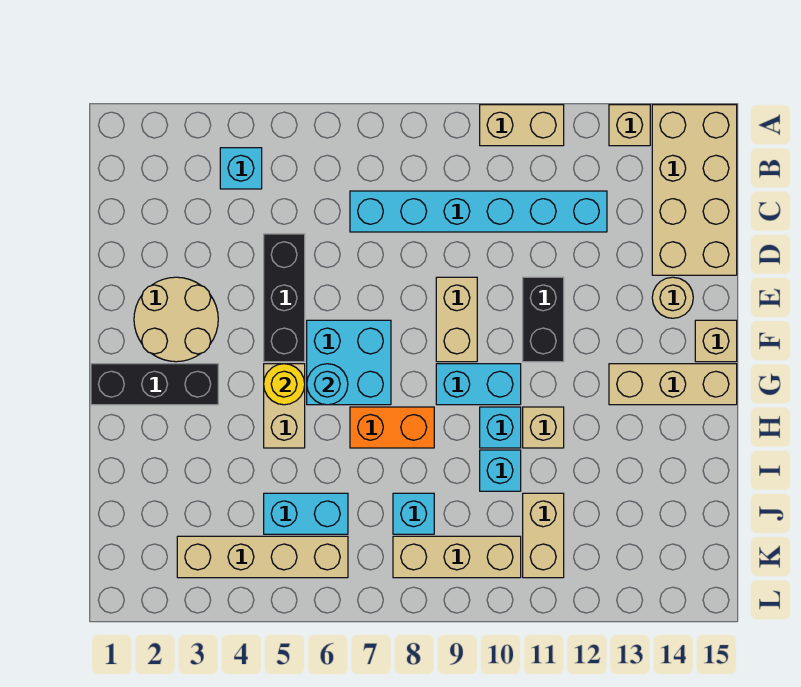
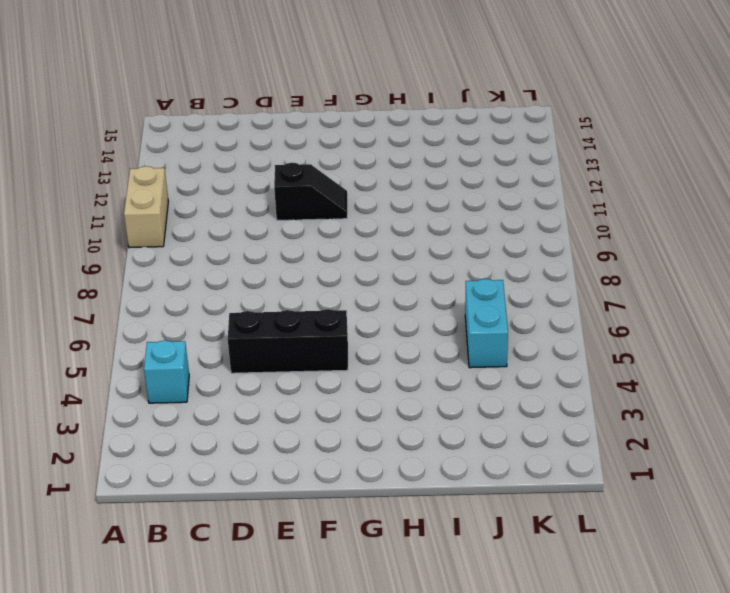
black 1x2 slope [274,163,347,220] -> black 1x2 brick [523,277,564,362]
none -> tan 1x1 brick [609,105,650,146]
none -> tan 2x4 brick [652,105,737,275]
none -> cyan 1x6 brick [350,191,607,232]

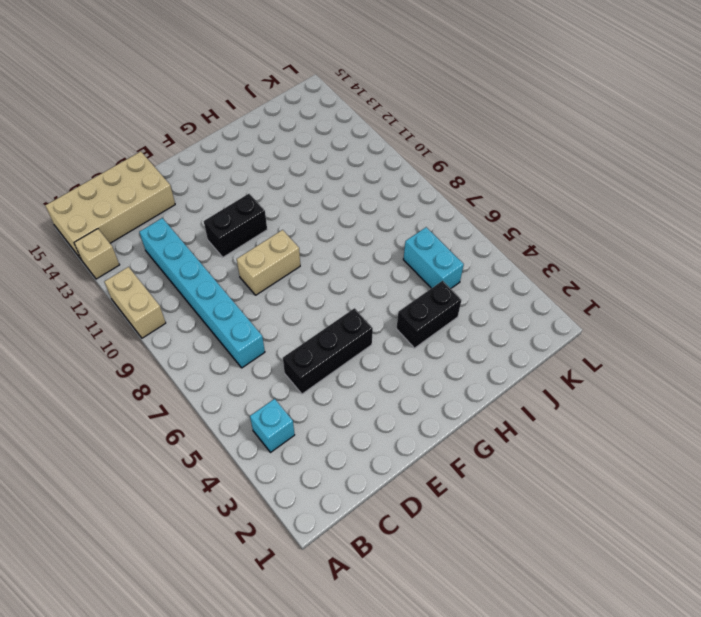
black 1x2 brick [396,281,461,348] -> none
none -> tan 2x2 round brick [134,277,218,362]
none -> tan 1x1 round brick [652,277,693,318]
none -> cyan 2x2 brick [307,320,391,405]

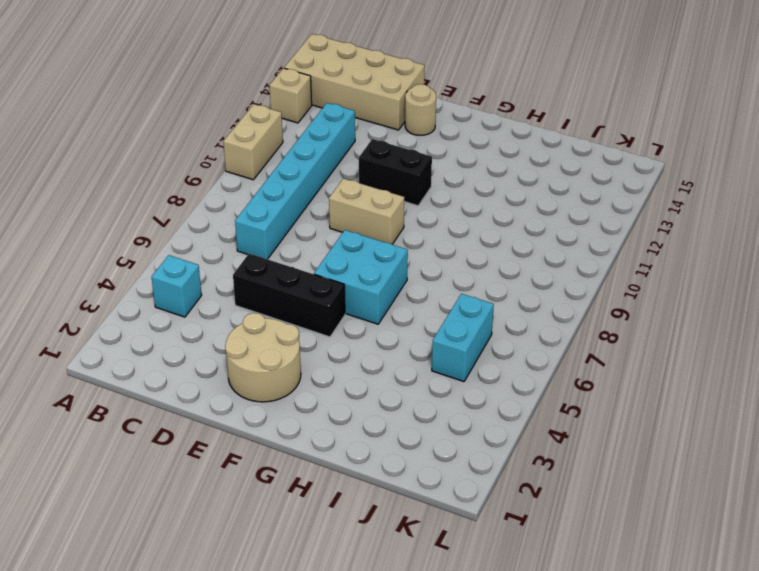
none -> tan 1x1 brick [695,320,737,362]
none -> black 1x3 brick [91,364,218,405]
none -> tan 1x2 brick [264,364,305,448]

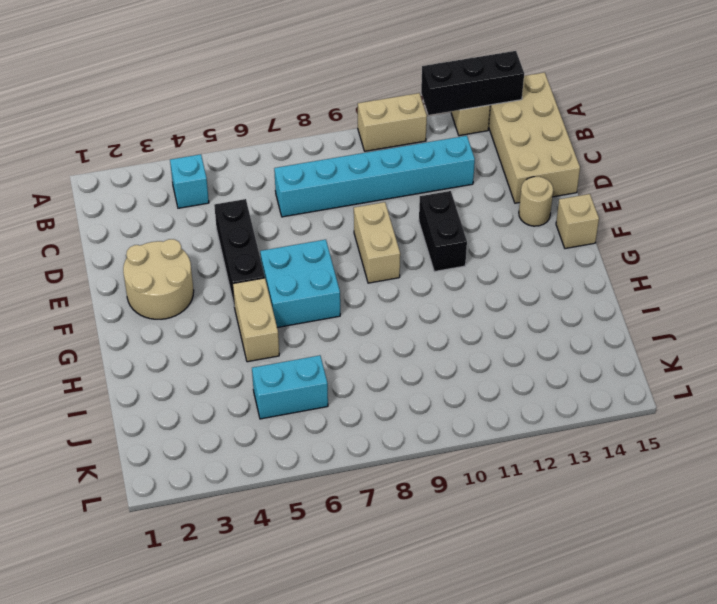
black 1x3 brick [421,51,524,115] -> black 1x3 brick moved to [91,364,218,405]
none -> cyan 1x2 brick [436,364,521,405]
none -> tan 1x3 brick [609,364,737,405]
none -> orange 1x2 brick [350,407,434,448]

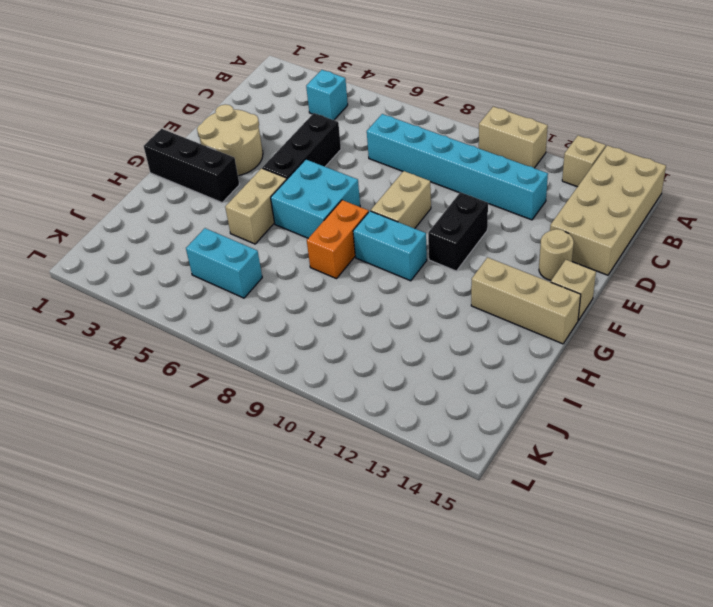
orange 1x2 brick [307,200,369,279] -> orange 1x2 brick turned to [350,407,434,448]
none -> cyan 1x1 brick [480,407,521,448]
none -> tan 1x1 brick [523,407,564,448]
none -> cyan 1x1 brick [480,450,521,491]

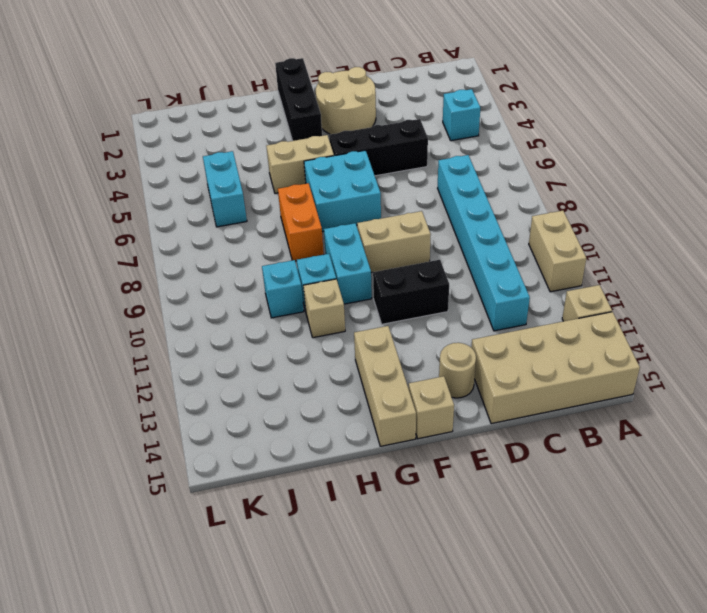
none -> cyan 1x1 brick [393,493,434,534]
none -> tan 1x2 brick [523,493,564,578]
none -> tan 1x4 brick [177,536,348,578]

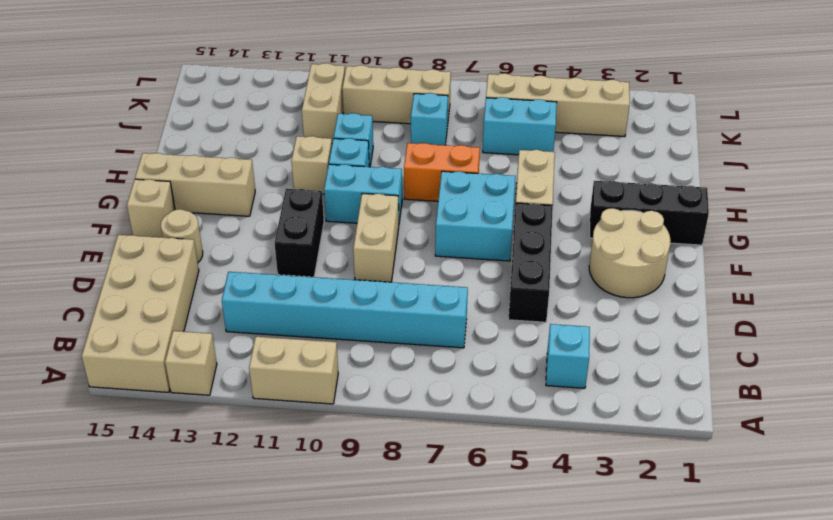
none -> yellow 1x1 round brick [264,364,305,405]
none -> cyan 1x1 round brick [307,364,348,405]

